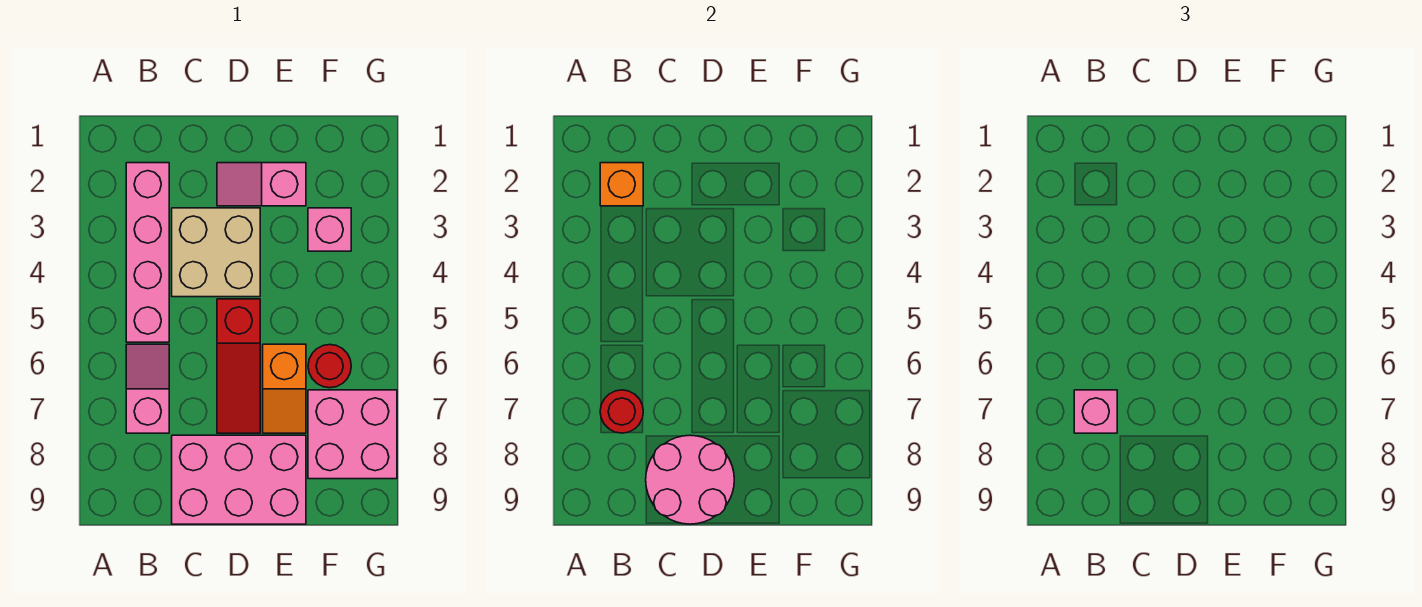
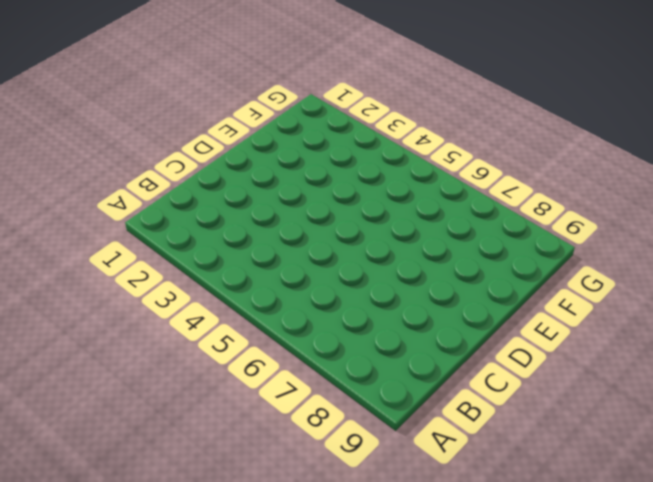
none -> pink 1x4 brick [126,163,169,342]
none -> pink 1x2 slope [126,344,169,433]
none -> tan 2x2 brick [172,208,260,297]

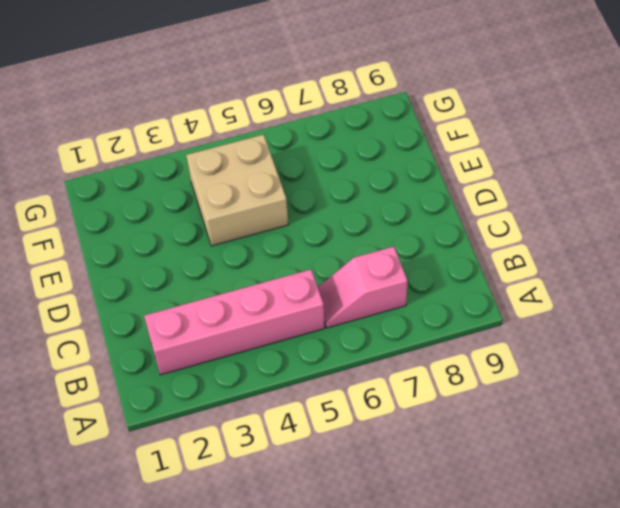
tan 2x2 brick [186,135,289,246] -> tan 2x2 brick moved to [172,208,260,297]
none -> pink 2x3 brick [172,435,306,524]
none -> pink 1x2 slope [217,163,306,206]
none -> red 1x3 slope [217,299,260,433]

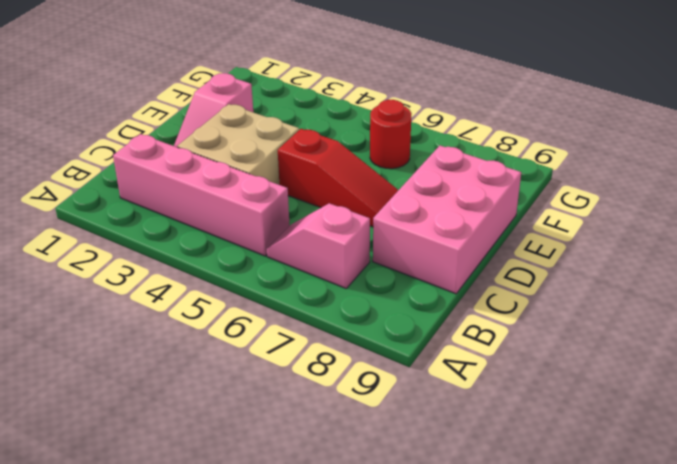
none -> orange 1x2 slope [263,344,306,433]
none -> pink 1x1 brick [308,208,351,251]
none -> pink 2x2 brick [308,390,397,479]

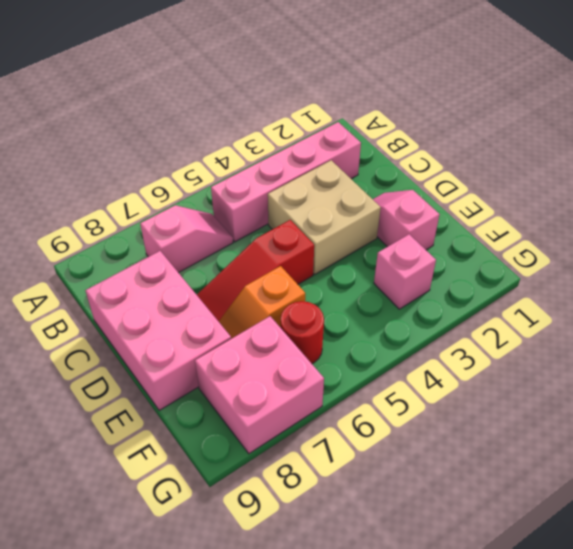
none -> orange 1x1 brick [600,163,643,206]
none -> red 1x1 round brick [600,390,643,433]
none -> pink 2x2 round brick [646,435,734,524]

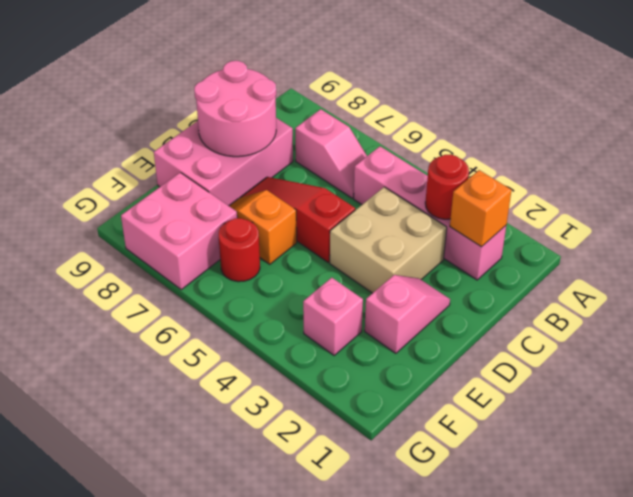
red 1x1 round brick [425,154,469,219] -> red 1x1 round brick moved to [600,390,643,433]
none -> pink 1x1 brick [1074,390,1117,433]

